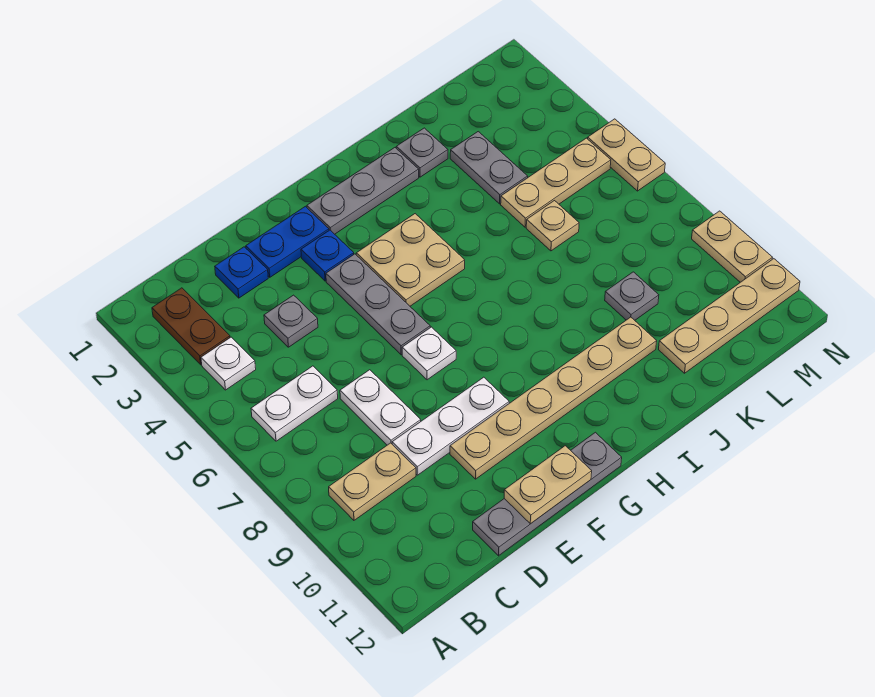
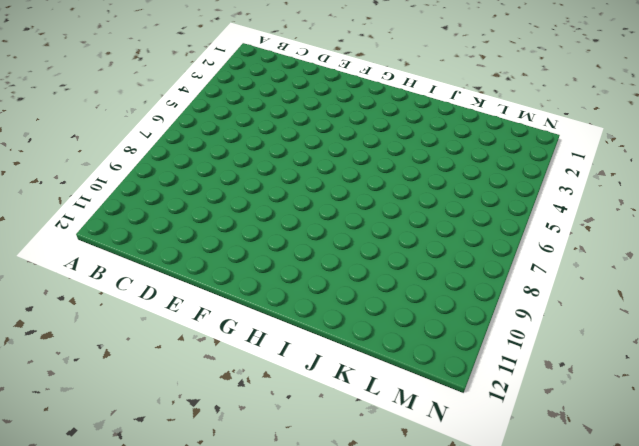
none -> brown 1x2 plate [152,288,230,365]
none -> white 1x1 plate [201,337,256,390]
none -> white 1x2 plate [251,366,338,441]

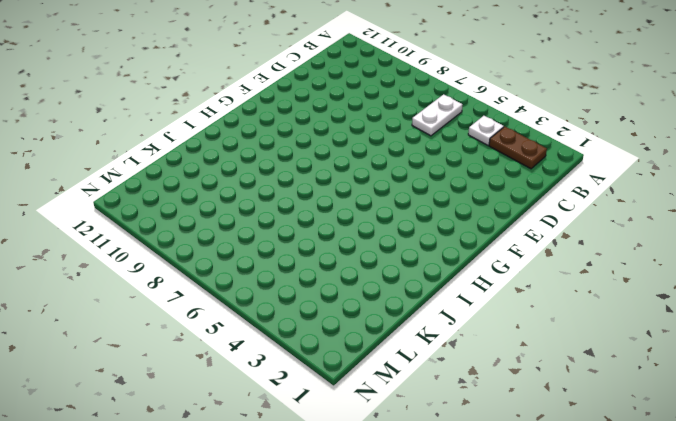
none -> tan 1x2 plate [329,443,416,520]
none -> blue 1x1 plate [215,247,268,298]
none -> grey 1x1 plate [264,295,318,347]

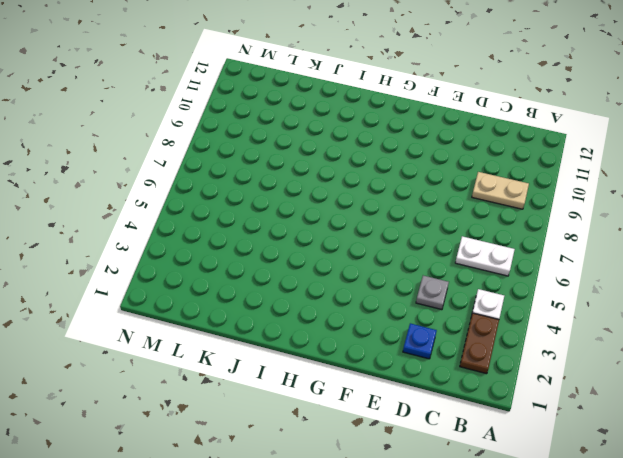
none -> white 1x2 plate [340,370,421,445]
none -> white 1x3 plate [392,377,509,475]
none -> grey 1x4 plate [473,432,622,556]

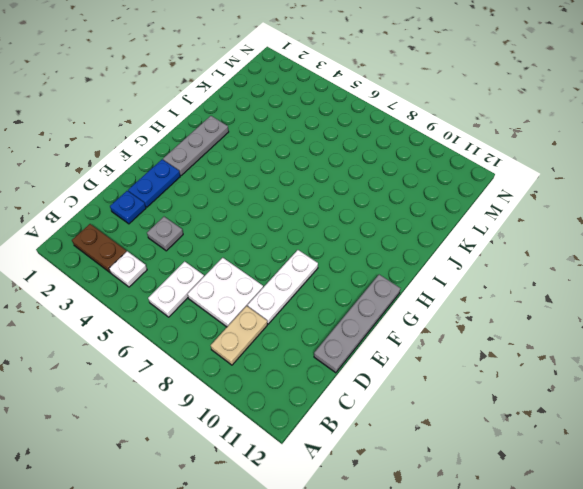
white 2x2 plate [187,258,263,327] -> white 1x2 plate [340,370,421,445]
none -> tan 1x6 plate [450,317,657,479]
none -> blue 1x1 plate [301,230,354,281]
none -> grey 1x3 plate [326,254,430,355]

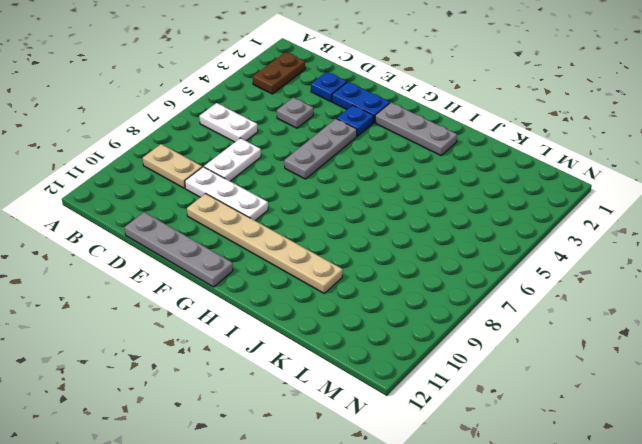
none -> white 1x1 plate [201,337,256,390]
none -> white 1x1 plate [402,327,456,380]
none -> tan 2x2 plate [356,214,465,306]

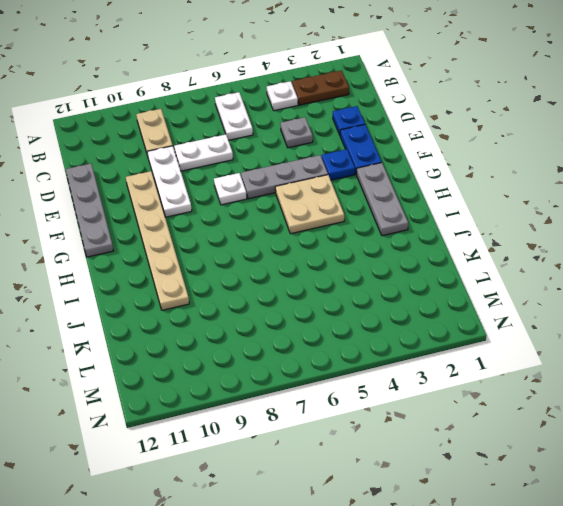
none -> grey 1x1 plate [396,128,448,177]
none -> grey 1x2 plate [450,132,528,204]
none -> tan 1x3 plate [501,138,611,227]

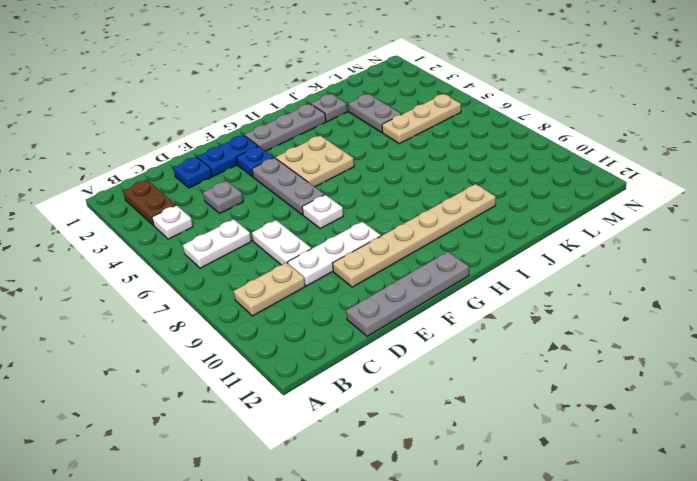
none -> tan 1x1 plate [526,201,579,251]
none -> grey 1x1 plate [605,272,659,320]
none -> tan 1x4 plate [659,259,800,373]

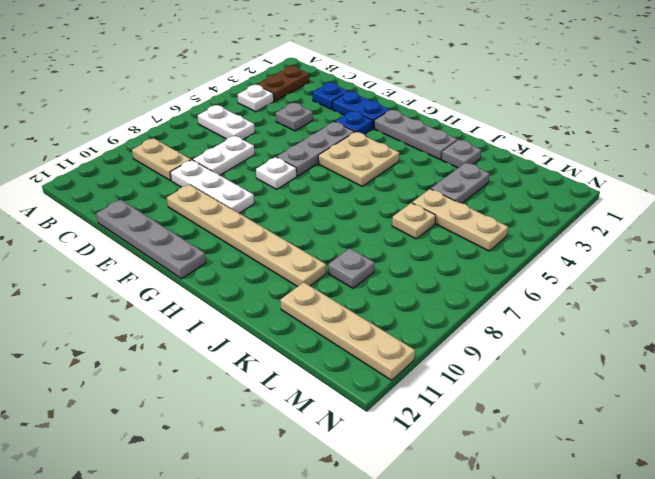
none -> tan 1x2 plate [588,119,665,191]
none -> tan 1x2 plate [692,211,772,282]
none -> tan 1x2 plate [504,446,592,524]

